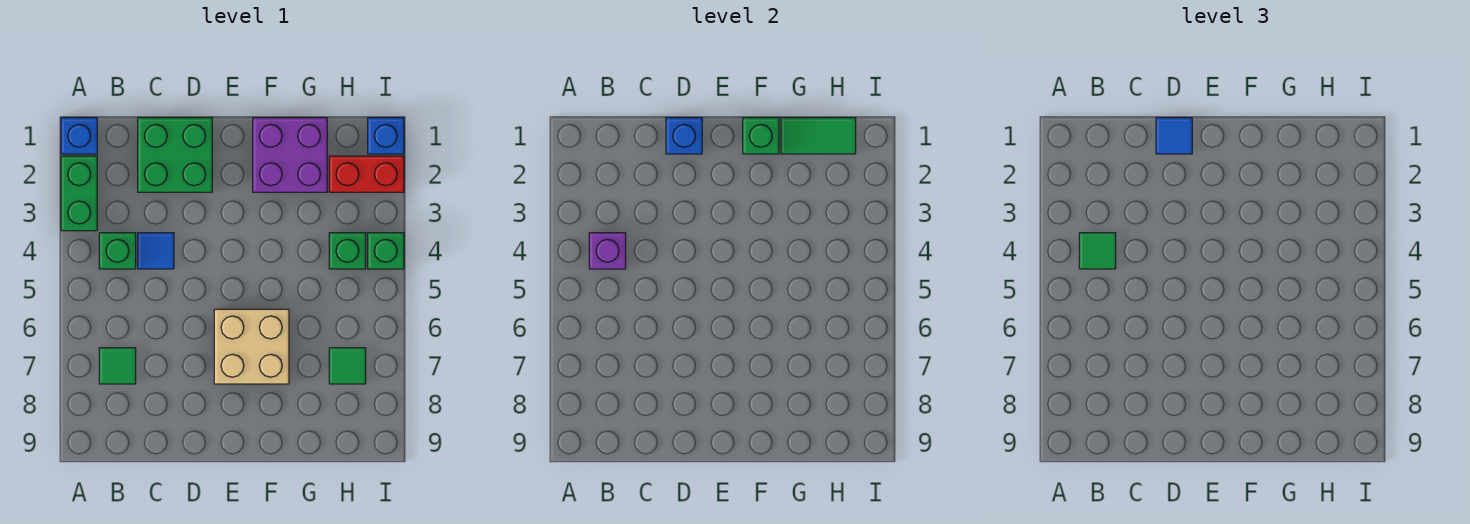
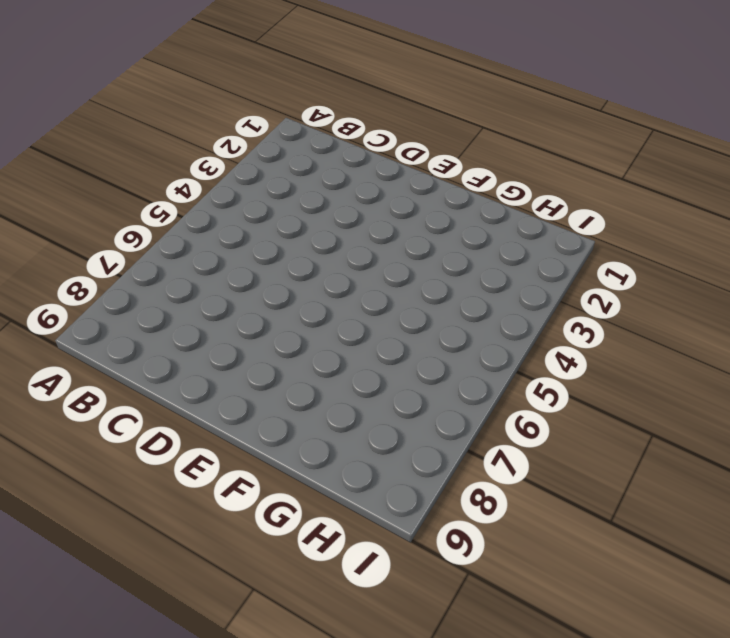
none -> blue 1x1 brick [61,118,97,154]
none -> green 1x2 brick [61,156,97,231]
none -> green 1x1 brick [99,233,136,269]

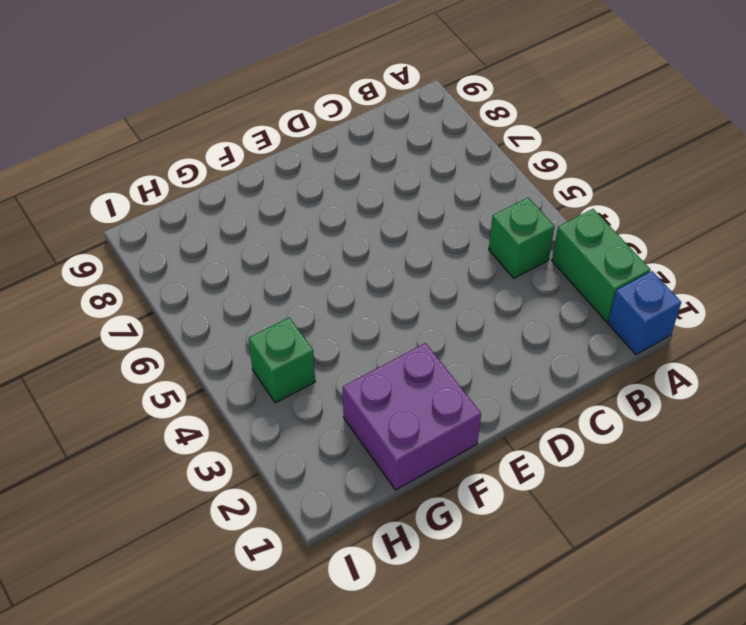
none -> green 1x1 tile [99,348,136,384]
none -> green 2x2 brick [138,118,212,192]
none -> blue 1x1 tile [138,233,174,269]

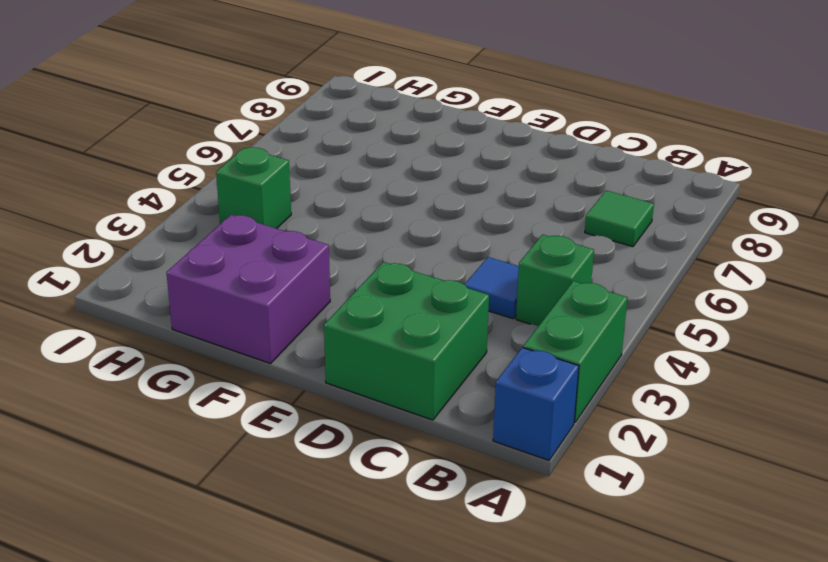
none -> tan 2x2 brick [214,309,289,384]
none -> red 1x2 brick [329,156,404,192]
none -> green 1x1 tile [329,348,366,384]

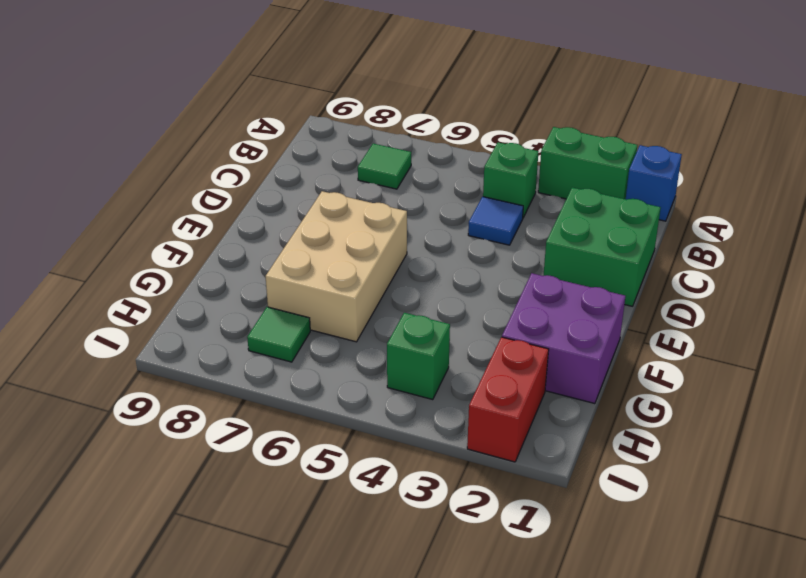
tan 2x3 brick [265,191,407,342] -> tan 2x2 brick [214,309,289,384]
none -> blue 1x1 brick [368,118,404,154]
none -> green 1x1 brick [368,233,404,269]
none -> purple 1x1 brick [589,233,626,269]

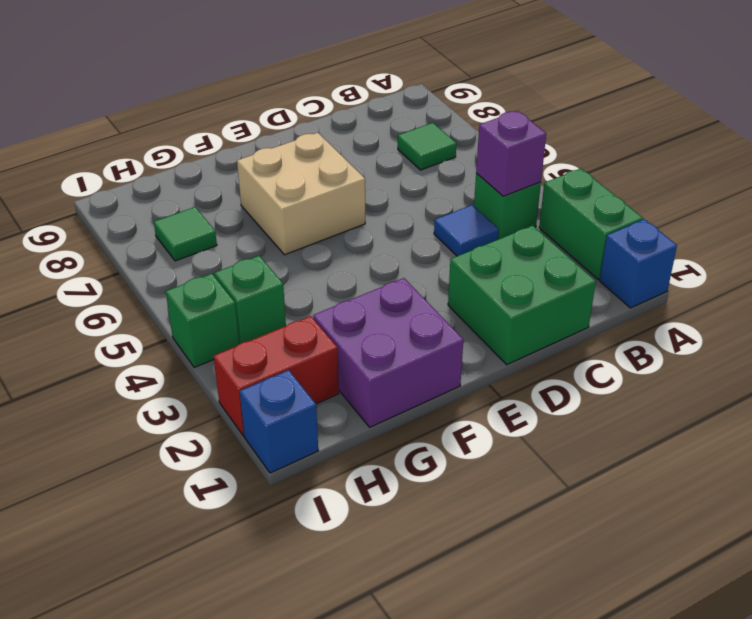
none -> blue 1x1 brick [666,118,702,154]
none -> green 1x1 brick [743,118,779,154]
none -> green 1x2 tile [781,118,856,154]

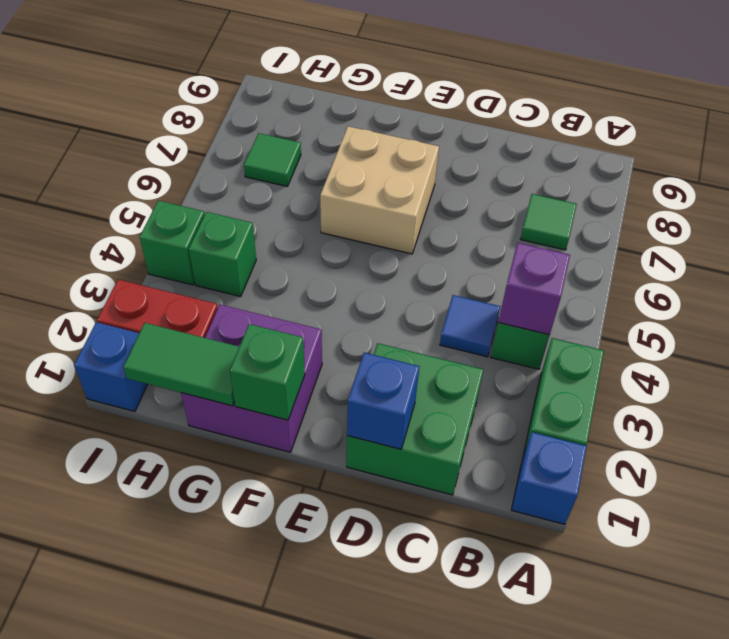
none -> green 1x1 tile [1079,233,1116,269]
none -> blue 1x1 tile [1156,118,1192,154]

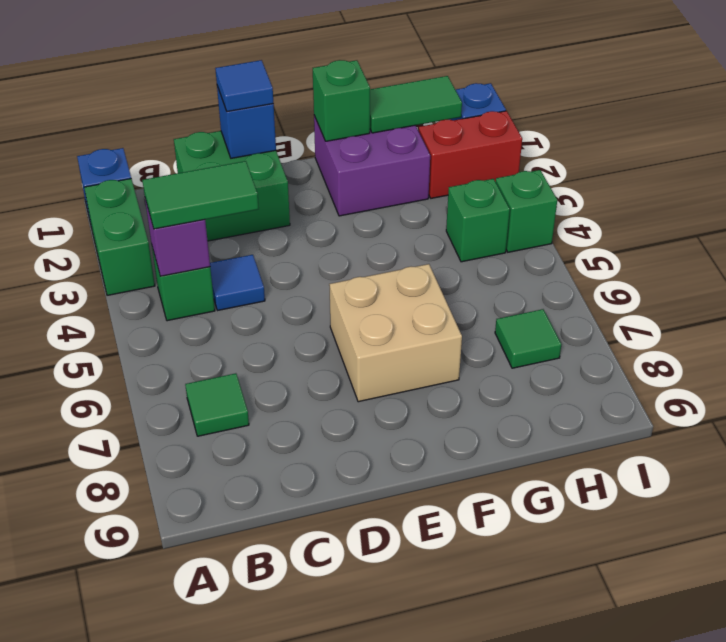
green 1x2 tile [142,161,259,229] -> green 1x1 tile [1079,233,1116,269]

